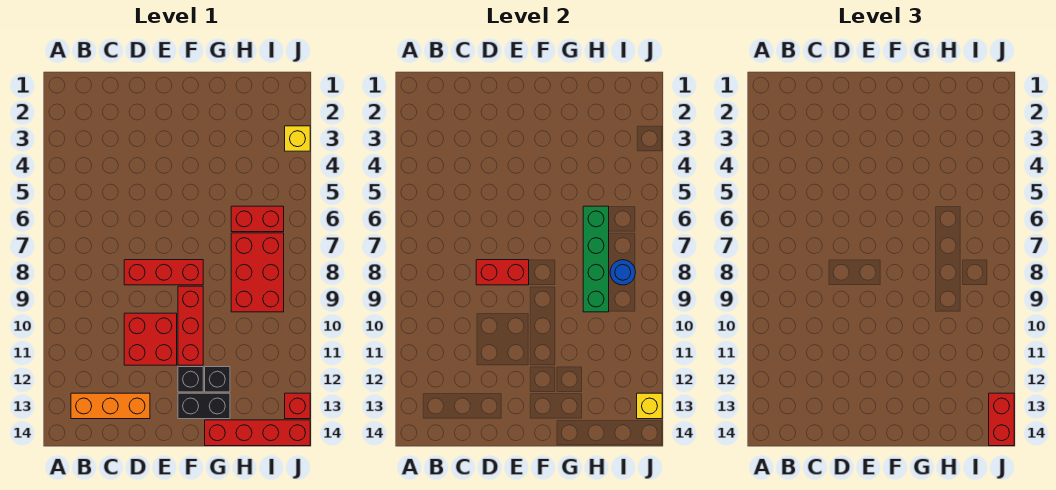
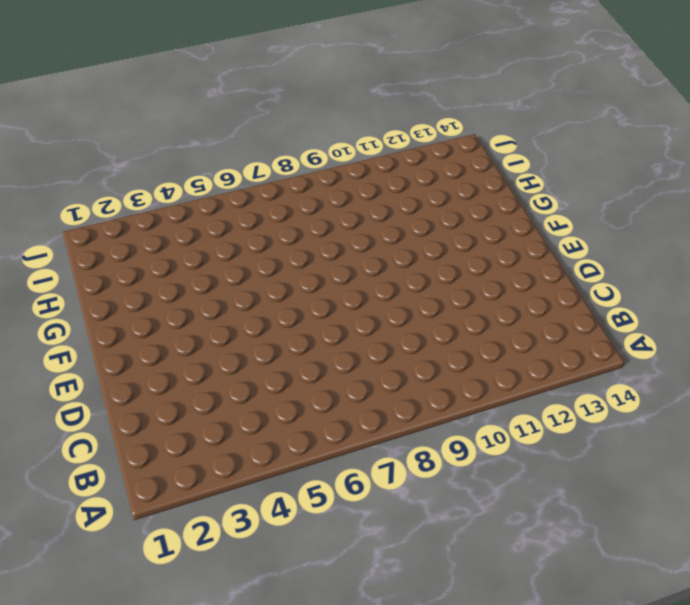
none -> orange 1x3 brick [71,393,150,419]
none -> red 1x3 brick [124,260,203,285]
none -> red 2x2 brick [124,313,177,365]

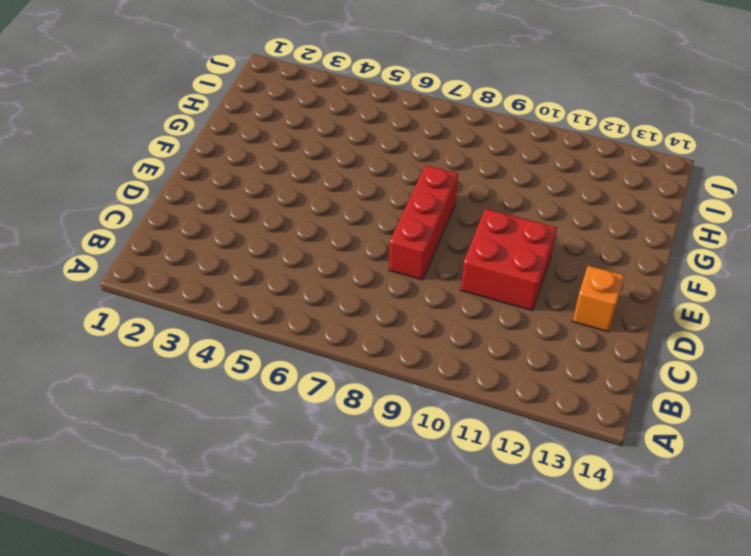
orange 1x1 brick [572,266,624,332] -> orange 1x3 brick [71,393,150,419]
none -> red 1x3 brick [178,286,203,365]
none -> black 1x1 brick [178,367,203,392]
none -> black 1x2 brick [178,393,230,419]

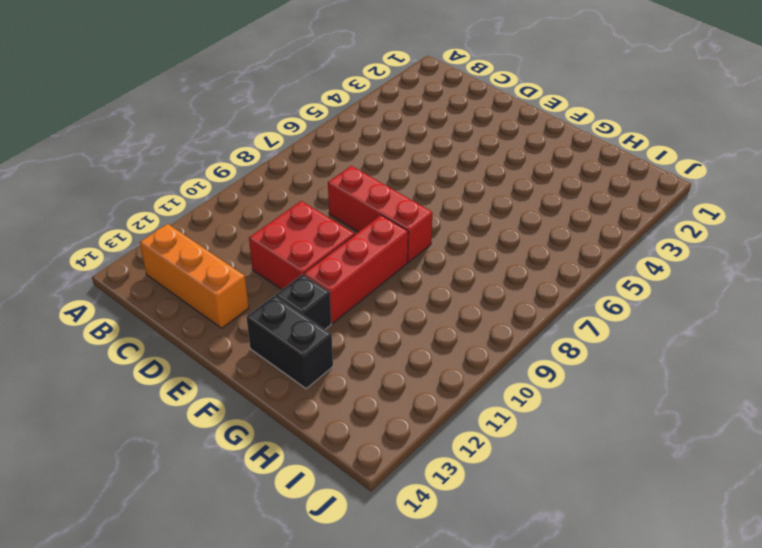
none -> black 1x1 brick [205,367,230,392]
none -> red 1x4 brick [205,420,310,446]
none -> red 1x2 brick [231,206,284,232]

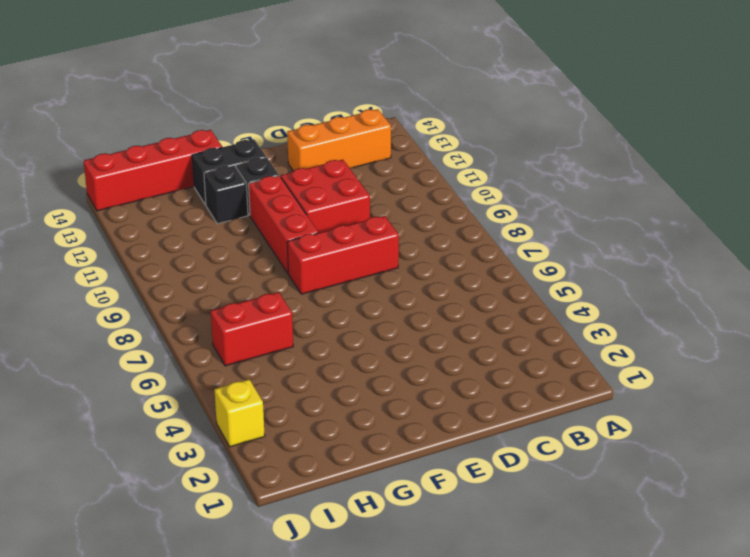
none -> red 2x3 brick [231,233,284,312]
none -> red 1x1 brick [285,393,310,419]
none -> red 1x2 brick [476,260,529,285]

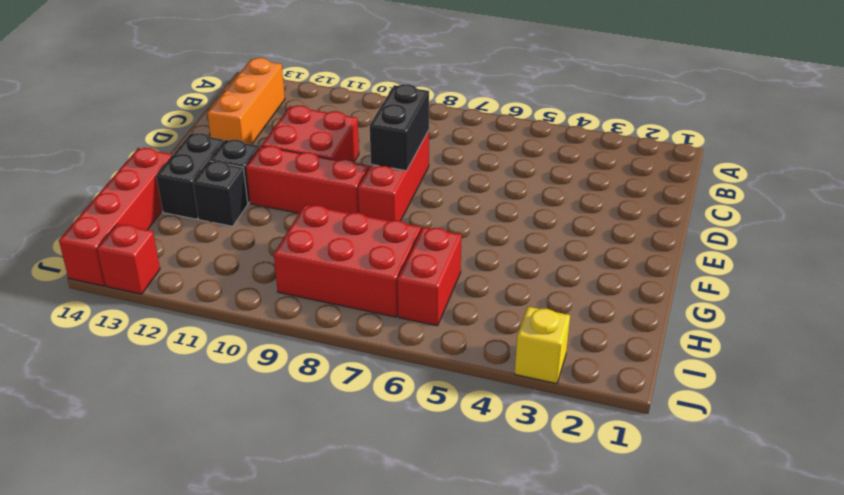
black 1x2 brick [370,84,429,171] -> red 1x2 brick [476,260,529,285]
none -> green 1x4 brick [583,206,609,312]
none -> blue 1x1 round brick [610,260,636,285]
none -> yellow 1x1 brick [637,393,662,419]

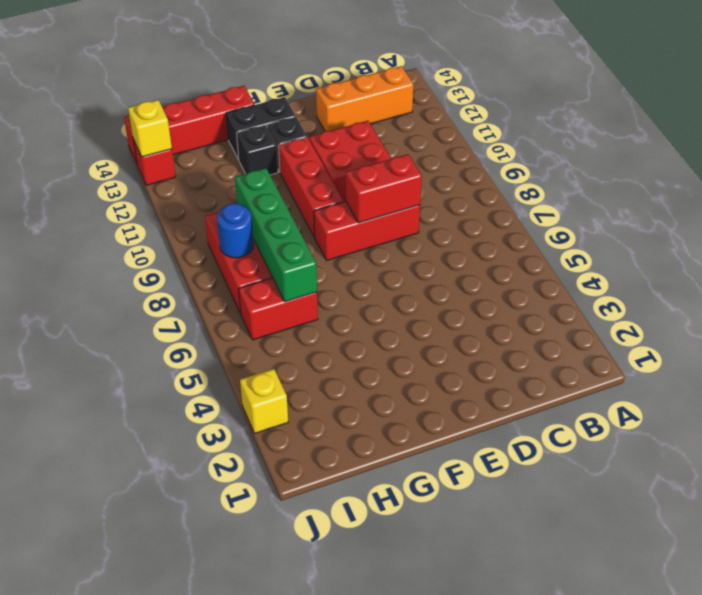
none -> red 1x2 brick [989,393,1014,446]

